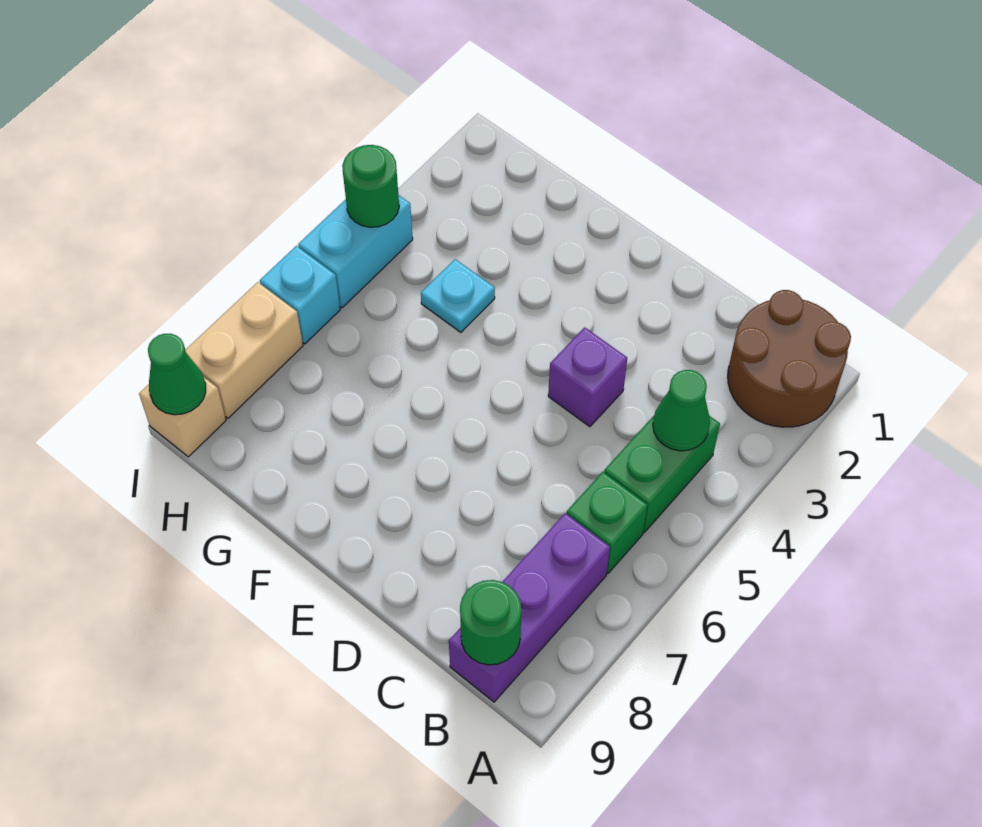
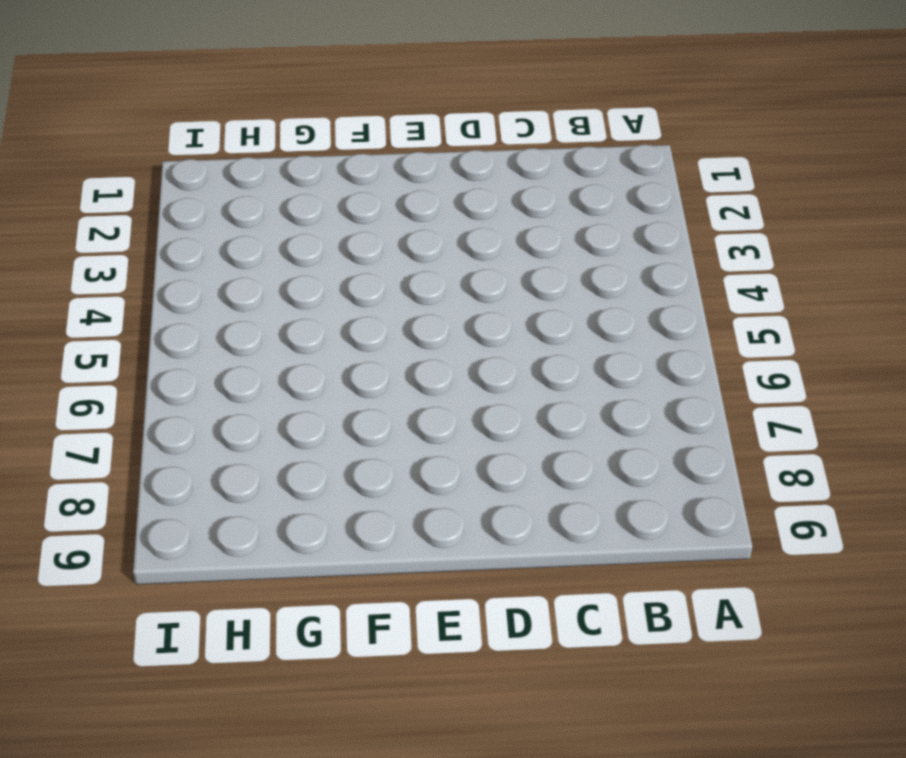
none -> brown 2x2 round brick [728,290,851,427]
none -> green 1x2 brick [604,416,720,532]
none -> green 1x1 brick [567,472,648,573]

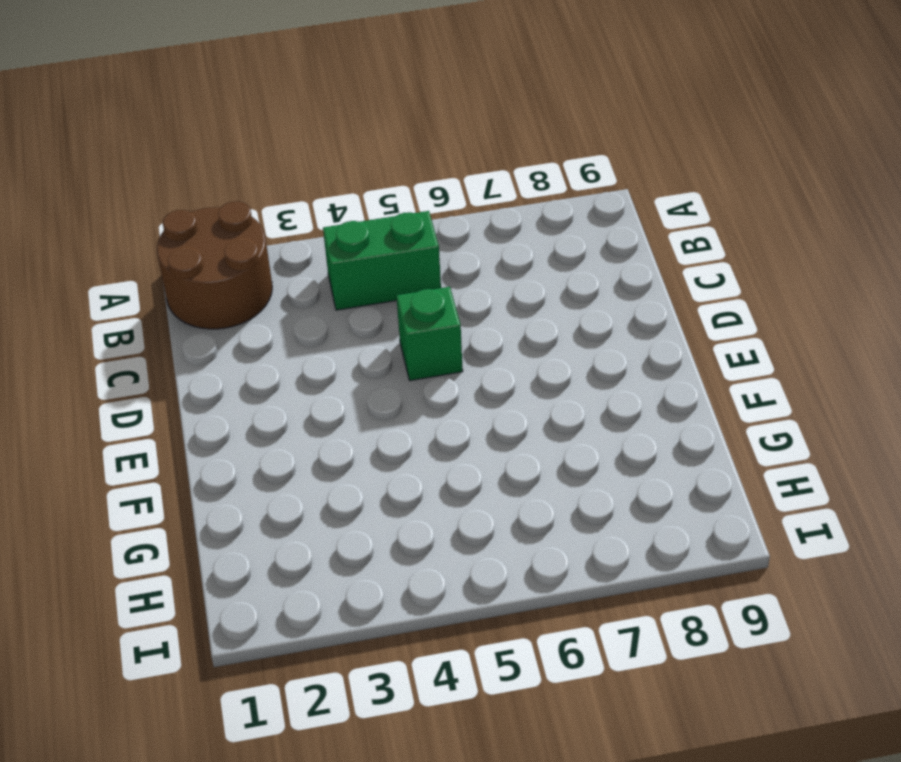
green 1x1 brick [396,287,463,381] -> green 1x1 brick moved to [567,472,648,573]
none -> purple 1x3 brick [449,513,610,702]
none -> purple 1x1 brick [548,327,627,427]
none -> cyan 1x1 plate [421,259,495,332]

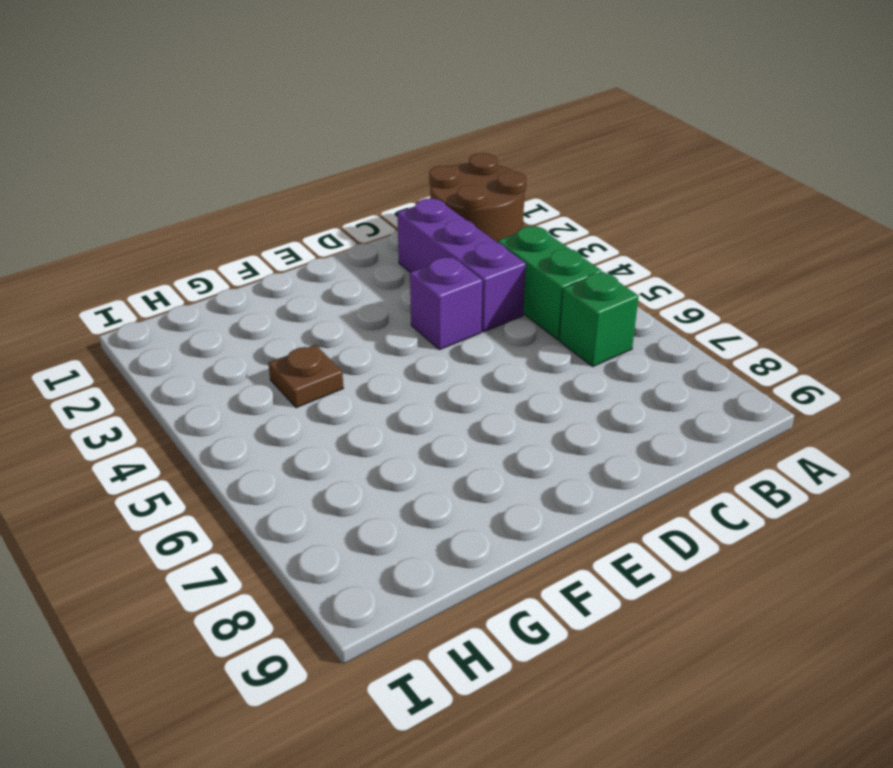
purple 1x3 brick [397,198,526,332] -> purple 1x3 brick moved to [449,513,610,702]
brown 1x1 plate [268,345,343,408] -> cyan 1x1 plate [421,259,495,332]
none -> cyan 1x2 brick [298,195,413,308]
none -> cyan 1x1 brick [260,246,340,344]
none -> tan 1x2 brick [185,282,303,418]

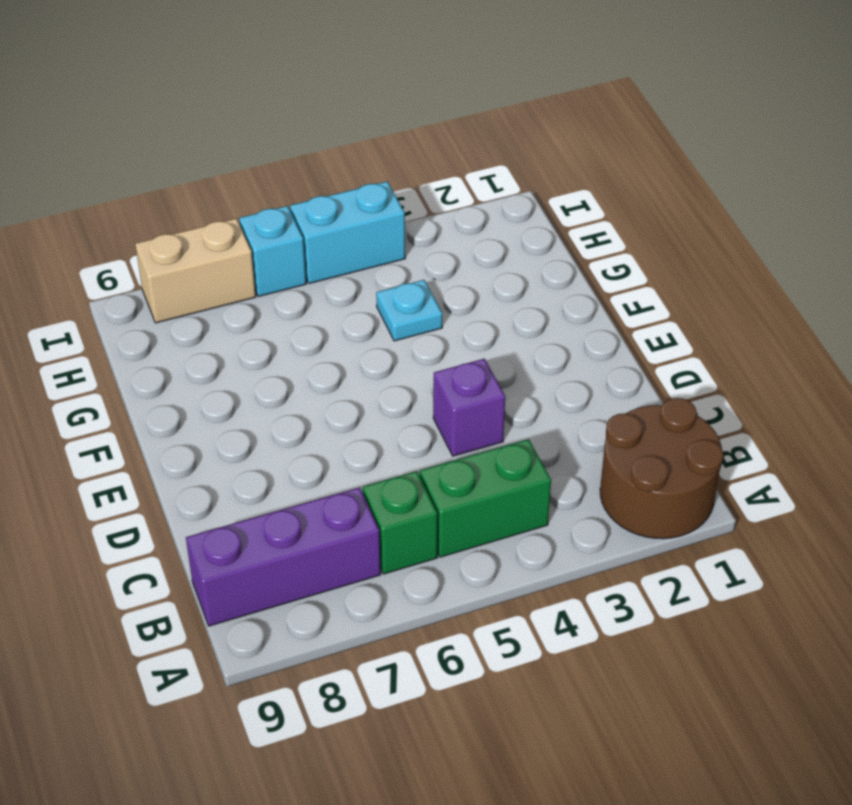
none -> tan 1x1 brick [139,377,226,457]
none -> green 1x1 cone [653,370,710,451]
none -> green 1x1 round brick [460,580,521,665]

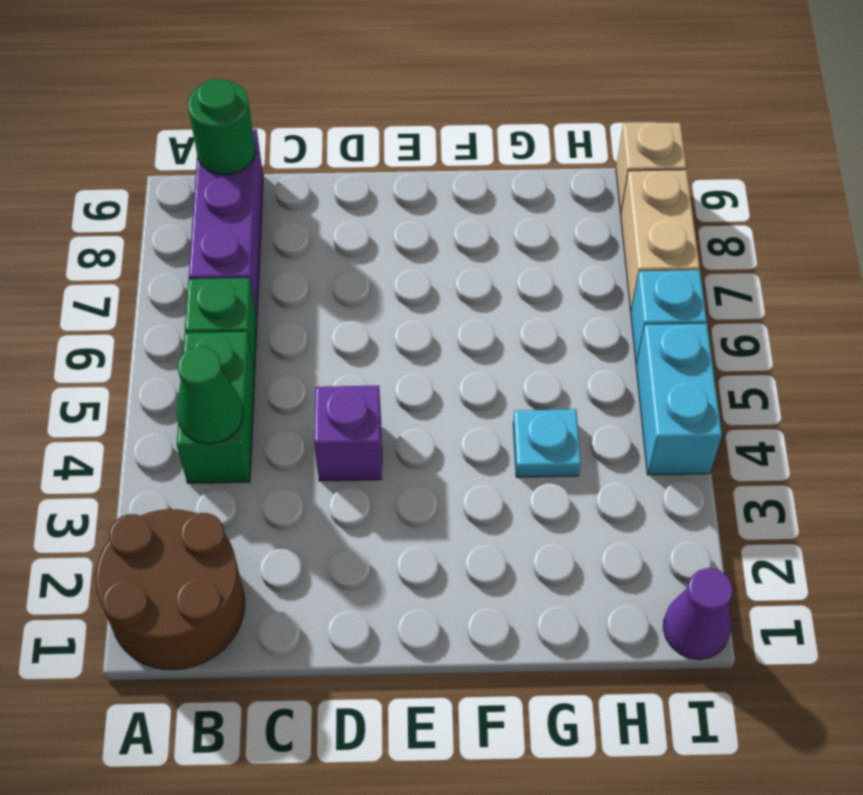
purple 1x1 cone [663,568,733,659] -> none
none -> green 1x1 round brick [342,145,399,227]
none -> green 1x1 cone [148,334,206,415]

